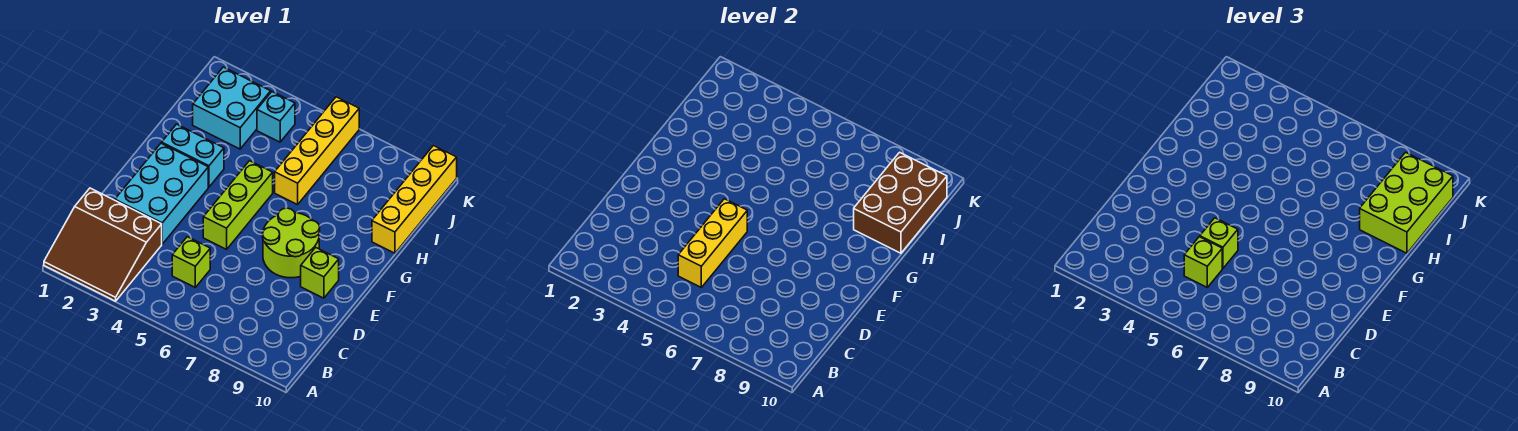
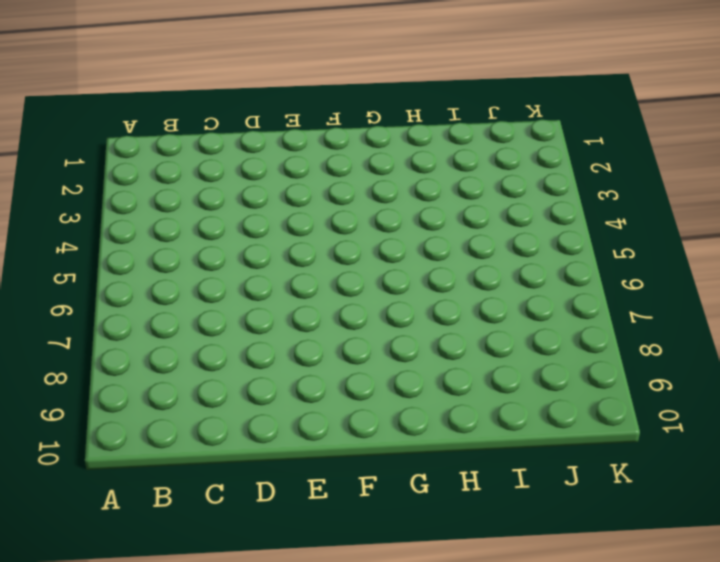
none -> brown 3x3 slope [44,188,162,301]
none -> lime 1x1 brick [172,237,210,287]
none -> cyan 2x3 brick [115,143,208,244]

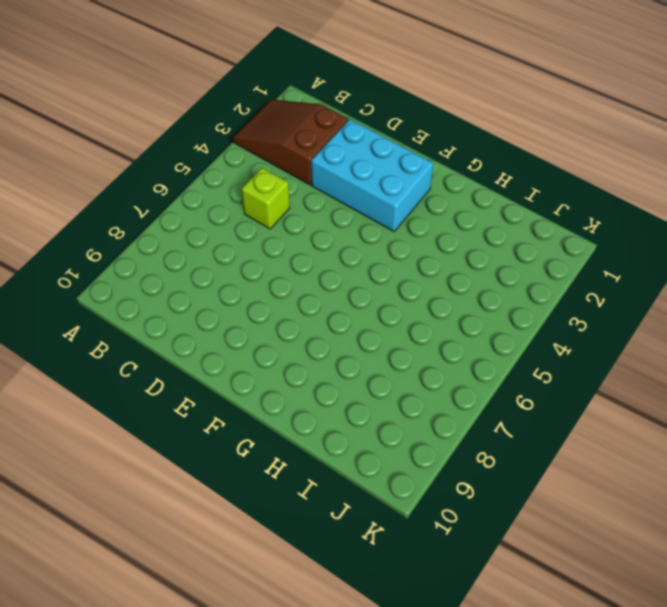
brown 2x3 slope [233,99,348,185] -> brown 3x3 slope [44,188,162,301]
none -> lime 1x3 brick [203,161,273,249]
none -> lime 2x2 round brick [262,208,320,278]
none -> lime 1x1 brick [301,248,339,298]

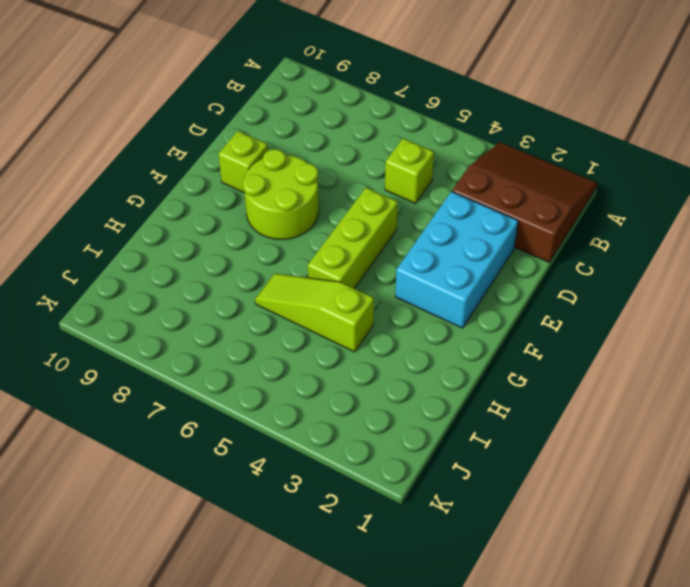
lime 1x3 slope [255,274,374,352] -> yellow 1x4 brick [275,97,359,205]
none -> cyan 1x2 brick [162,124,224,187]
none -> yellow 1x4 brick [372,146,457,253]
none -> cyan 2x2 brick [193,67,271,149]

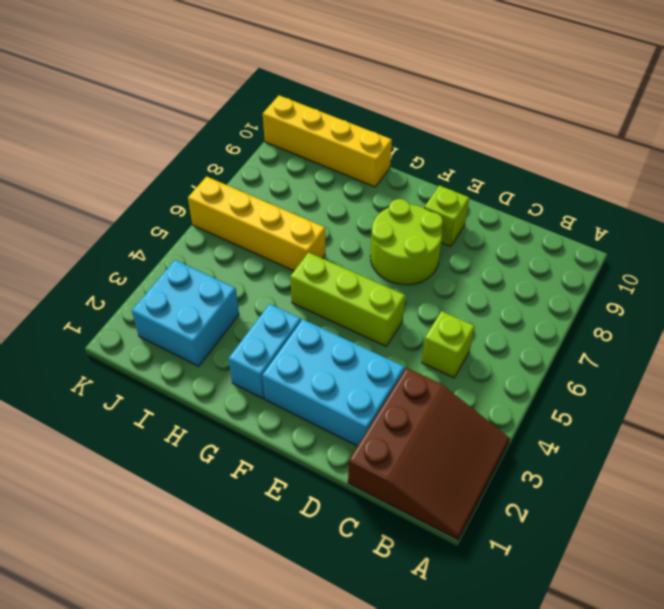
none -> cyan 1x1 brick [257,92,295,142]
none -> yellow 1x3 brick [678,199,747,287]
none -> brown 2x3 brick [854,152,947,253]

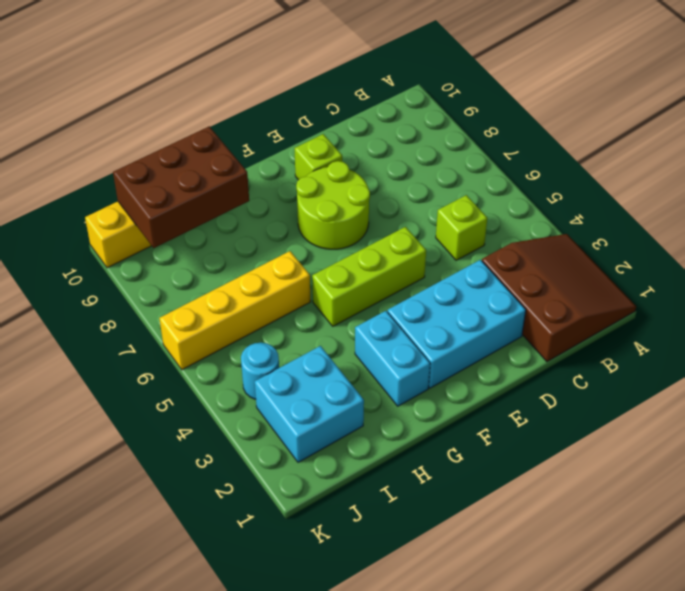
cyan 1x1 round brick [241,343,279,399] -> cyan 1x1 brick [257,92,295,142]
none -> yellow 1x3 brick [678,199,747,287]
none -> lime 1x1 brick [1184,237,1222,287]
none -> lime 1x1 brick [1200,218,1238,268]

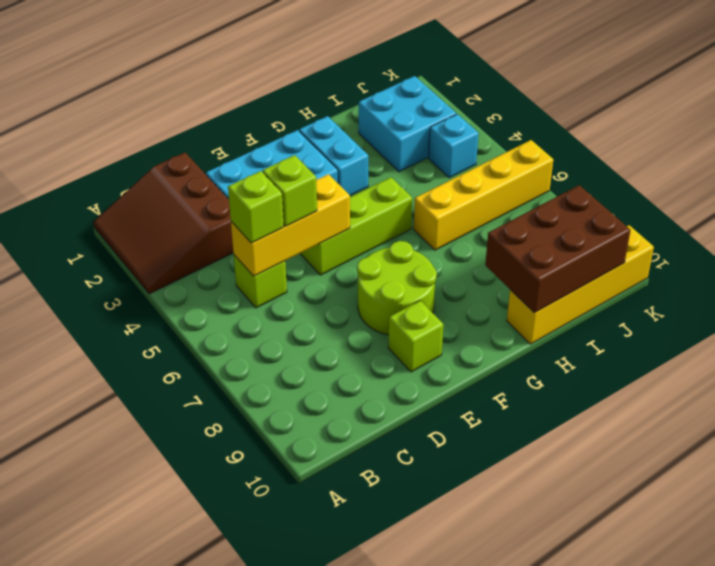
none -> lime 2x3 brick [1360,152,1453,253]

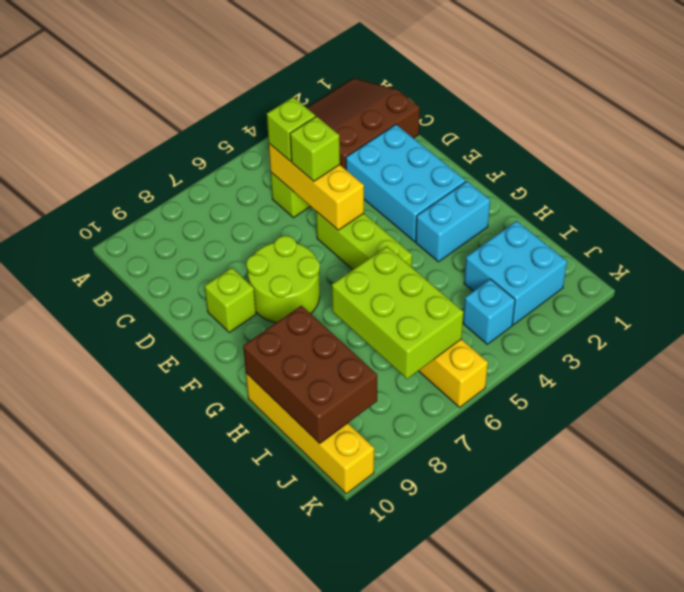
lime 2x3 brick [332,246,464,379] -> lime 2x3 brick moved to [1360,152,1453,253]

